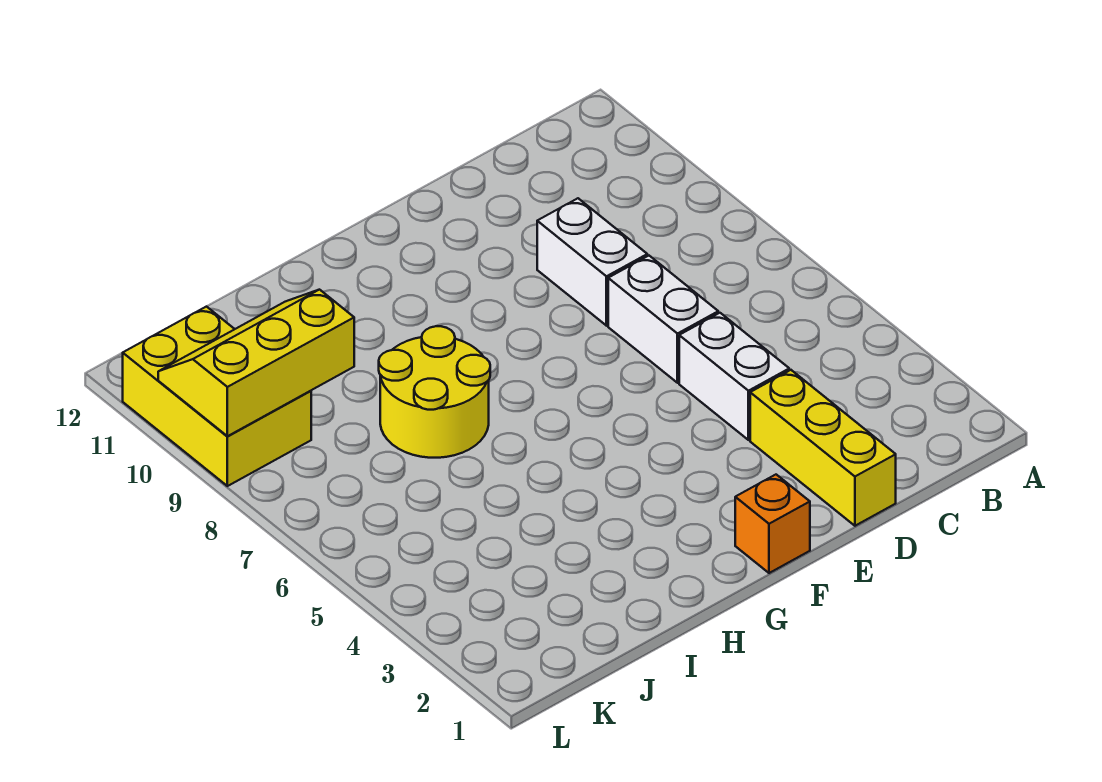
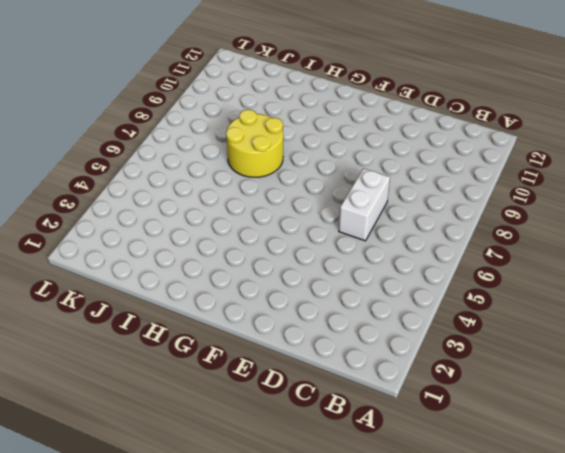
none -> yellow 1x3 brick [750,370,896,526]
none -> white 1x2 brick [679,313,789,440]

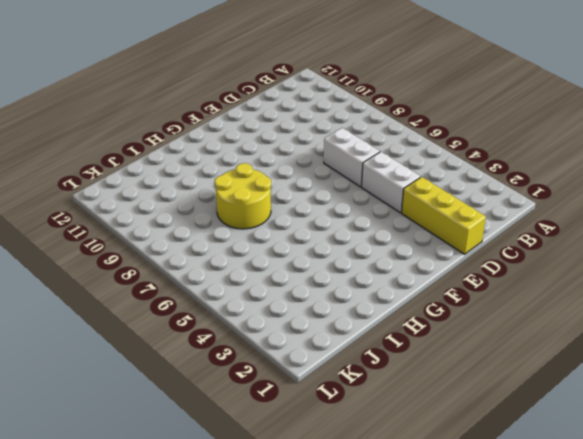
none -> white 1x2 brick [537,198,647,326]
none -> orange 1x1 brick [735,475,810,573]

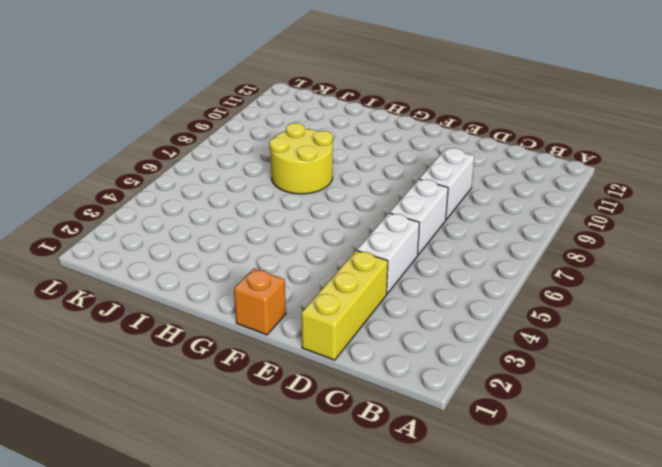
none -> yellow 2x3 brick [123,306,311,486]
none -> yellow 2x3 slope [158,290,354,436]

